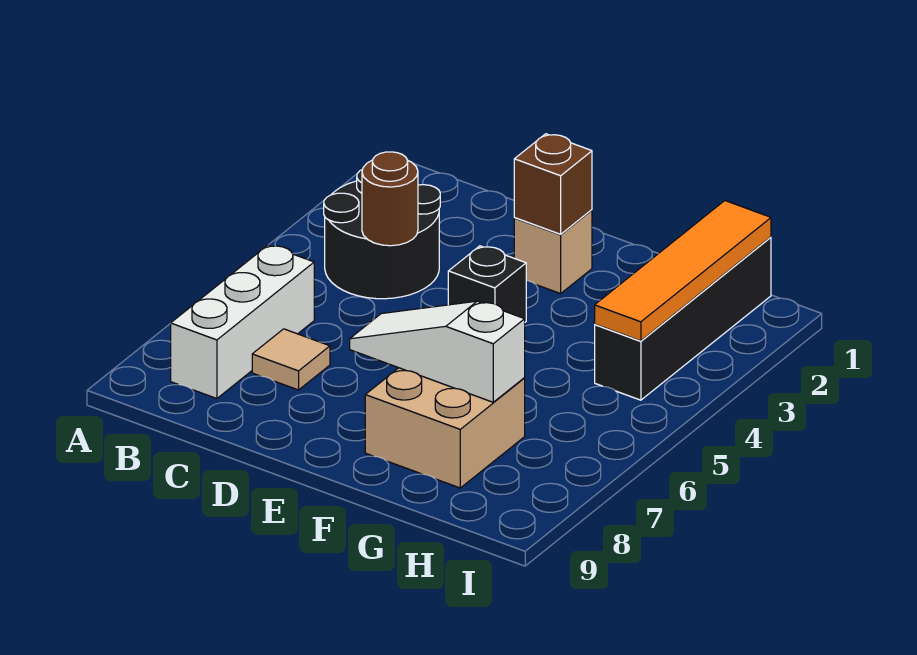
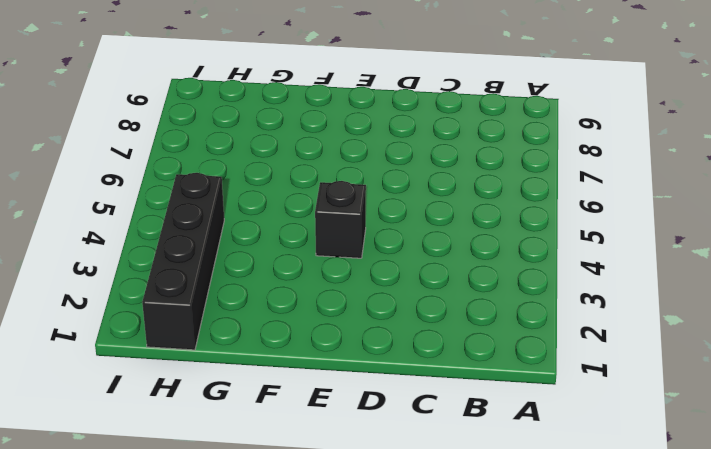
none -> black 2x2 round brick [324,169,440,299]
none -> white 1x3 brick [171,245,314,399]

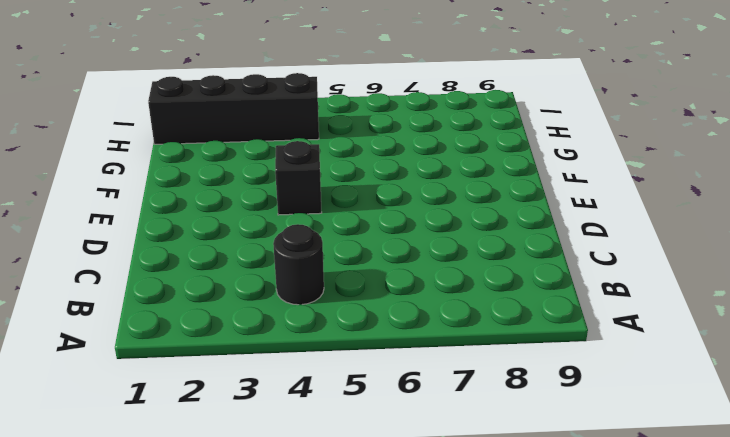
black 1x1 round brick [273,224,324,305] -> black 2x2 round brick [324,169,440,299]
none -> white 1x3 brick [171,245,314,399]
none -> tan 1x1 tile [252,329,330,390]

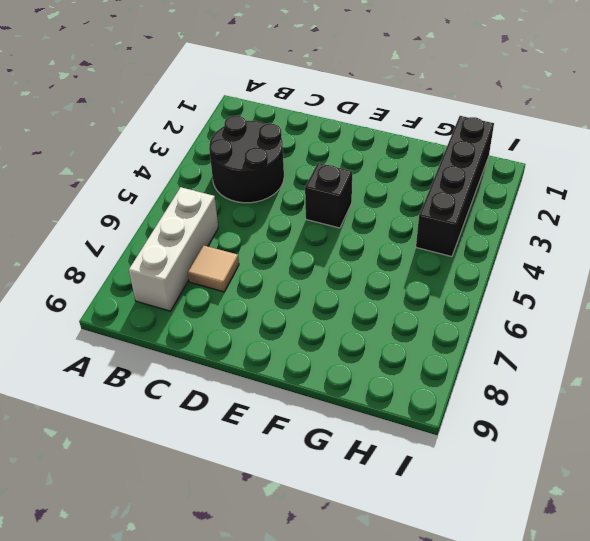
none -> tan 1x1 brick [514,210,592,294]
none -> tan 2x2 brick [365,368,525,488]

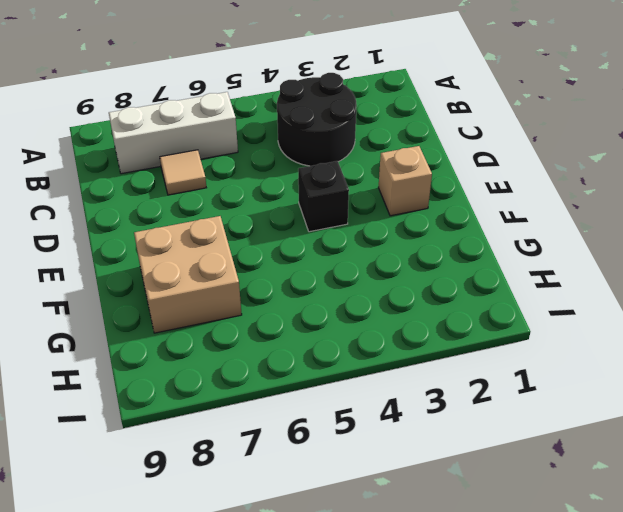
none -> black 1x4 brick [595,237,771,400]
none -> brown 1x1 round brick [362,152,418,246]

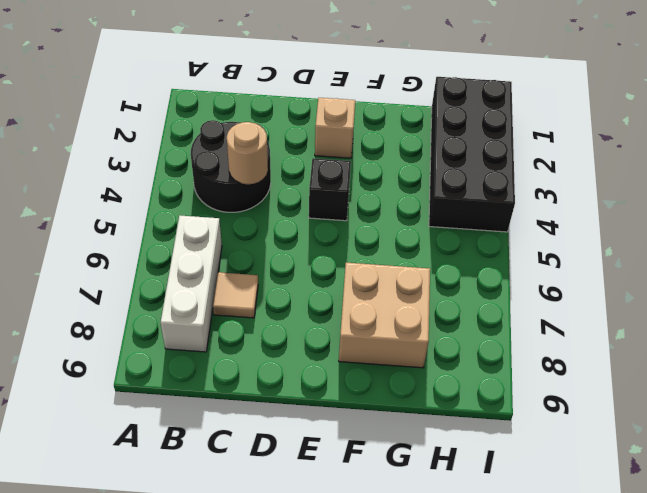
tan 1x1 round brick [227,122,268,184] -> brown 1x1 round brick [362,152,418,246]
black 2x4 brick [429,77,515,232] -> black 1x4 brick [595,237,771,400]
none -> brown 1x1 brick [514,134,592,234]
none -> white 1x3 slope [350,301,525,402]

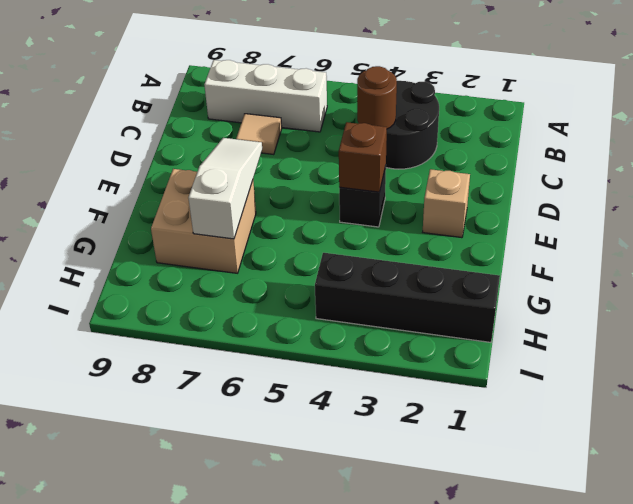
brown 1x1 brick [339,122,387,192] -> brown 1x1 brick moved to [514,134,592,234]
none -> orange 1x4 tile [595,201,771,341]

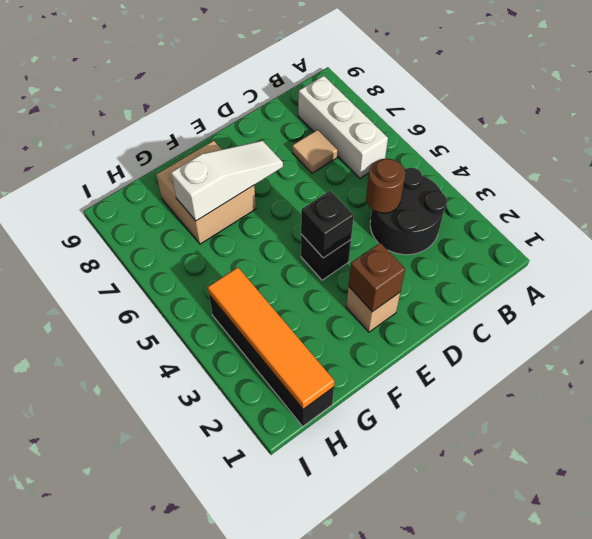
black 1x1 brick [301,191,354,258] -> none

